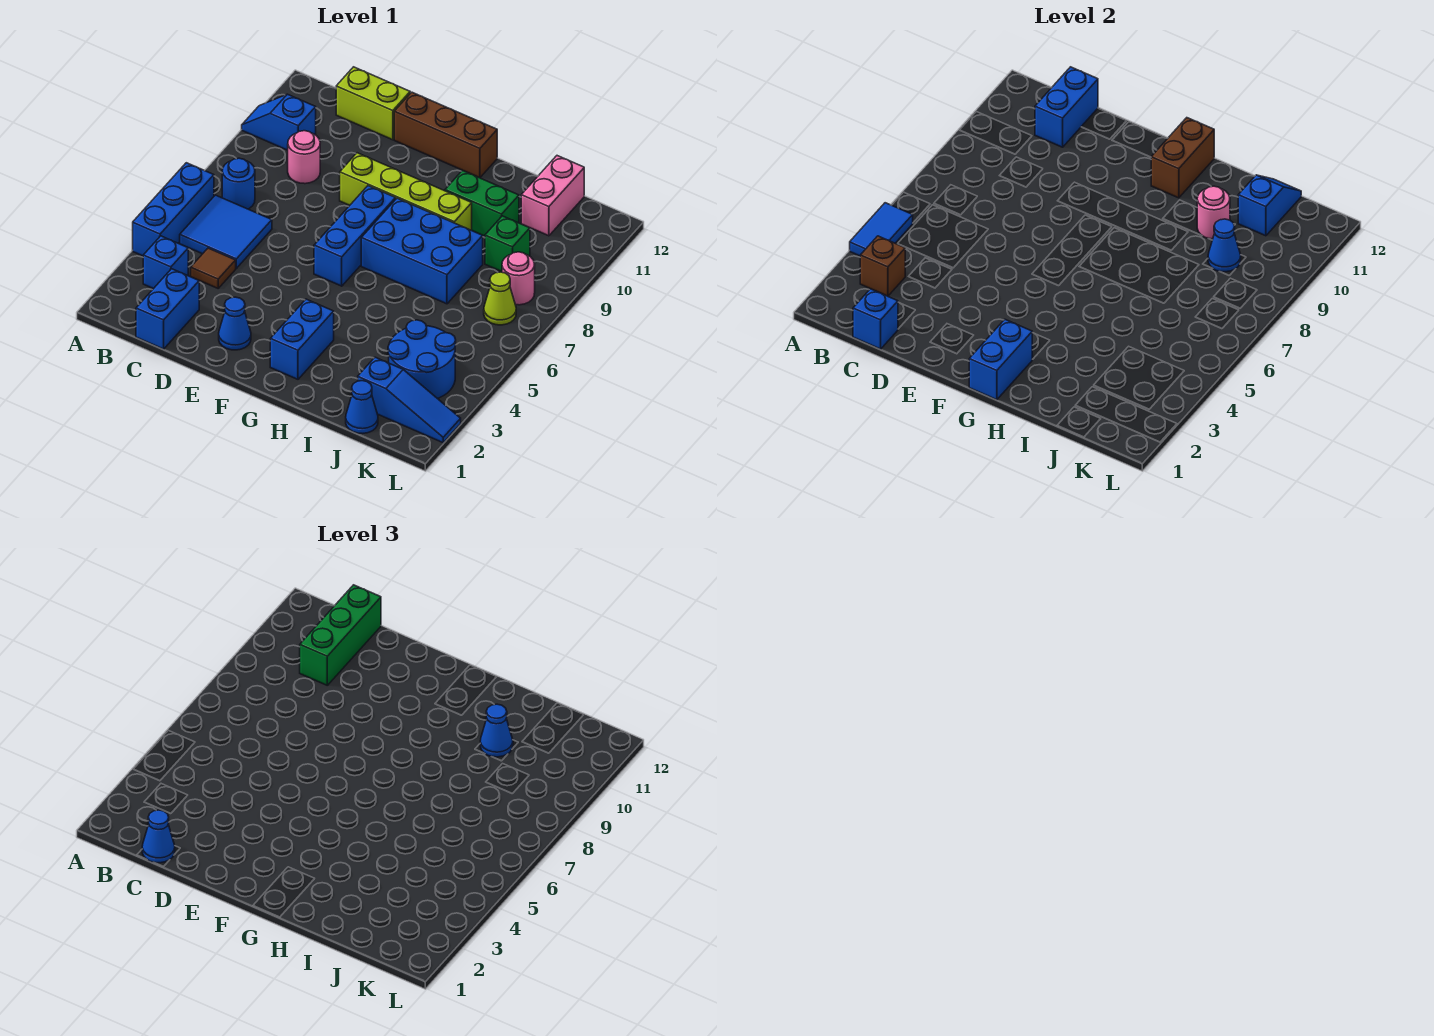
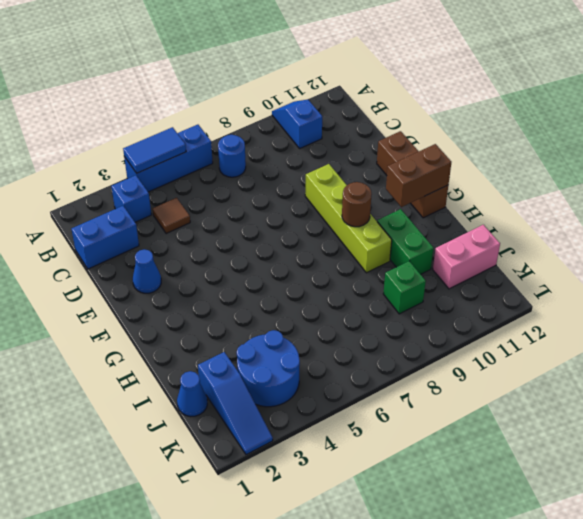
brown 1x1 round brick [342,182,372,227] -> none
none -> blue 2x2 tile [180,195,272,268]
none -> pink 1x1 round brick [288,131,320,184]
none -> lime 1x2 brick [336,67,410,140]
none -> blue 1x3 brick [314,186,396,286]

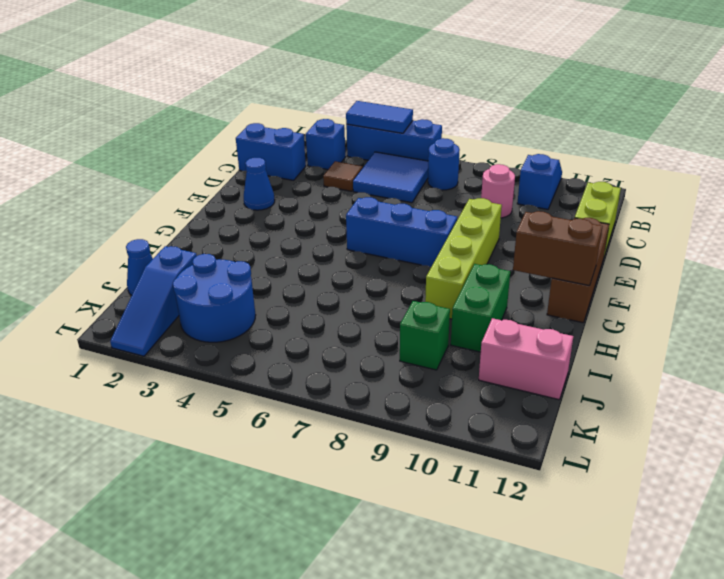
none -> blue 1x2 brick [270,299,334,379]
none -> blue 2x3 brick [361,198,483,304]
none -> lime 1x1 cone [484,272,516,325]
none -> pink 1x1 round brick [502,252,535,305]

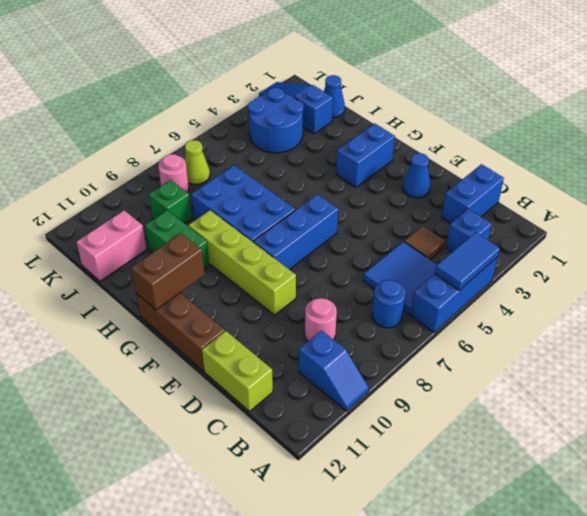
none -> brown 1x1 brick [860,236,905,296]
none -> blue 1x1 brick [853,289,898,349]
none -> blue 1x2 brick [1035,67,1098,147]
none -> blue 1x2 brick [969,320,1032,400]

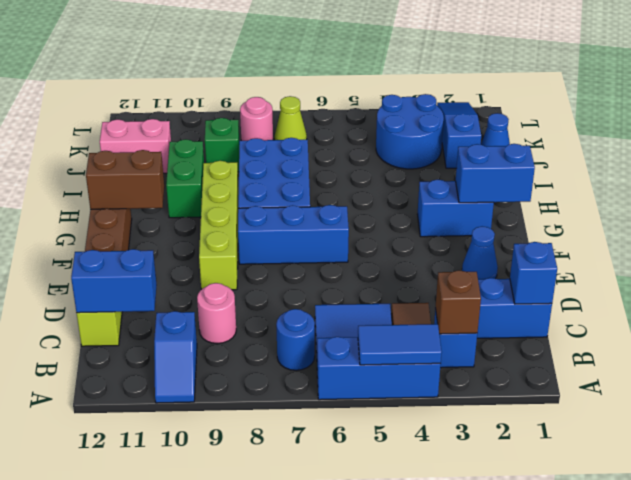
none -> pink 1x1 round brick [1197,186,1230,239]
none -> blue 1x1 cone [1208,219,1241,272]
none -> blue 1x2 slope [1238,175,1301,236]
none -> blue 1x1 cone [142,810,175,863]

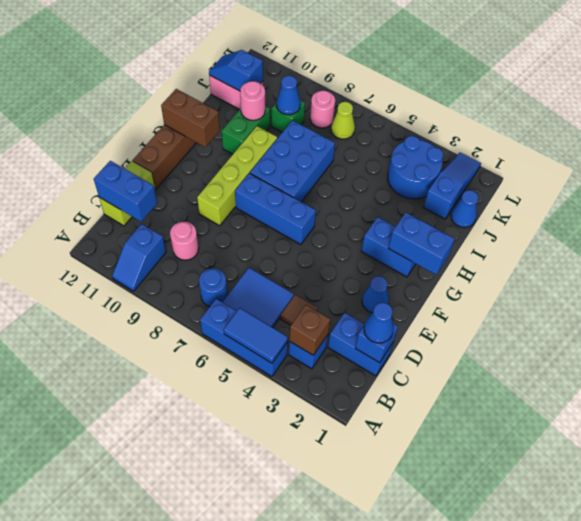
none -> green 1x3 brick [300,585,381,685]
none -> blue 1x1 cone [480,704,513,757]

